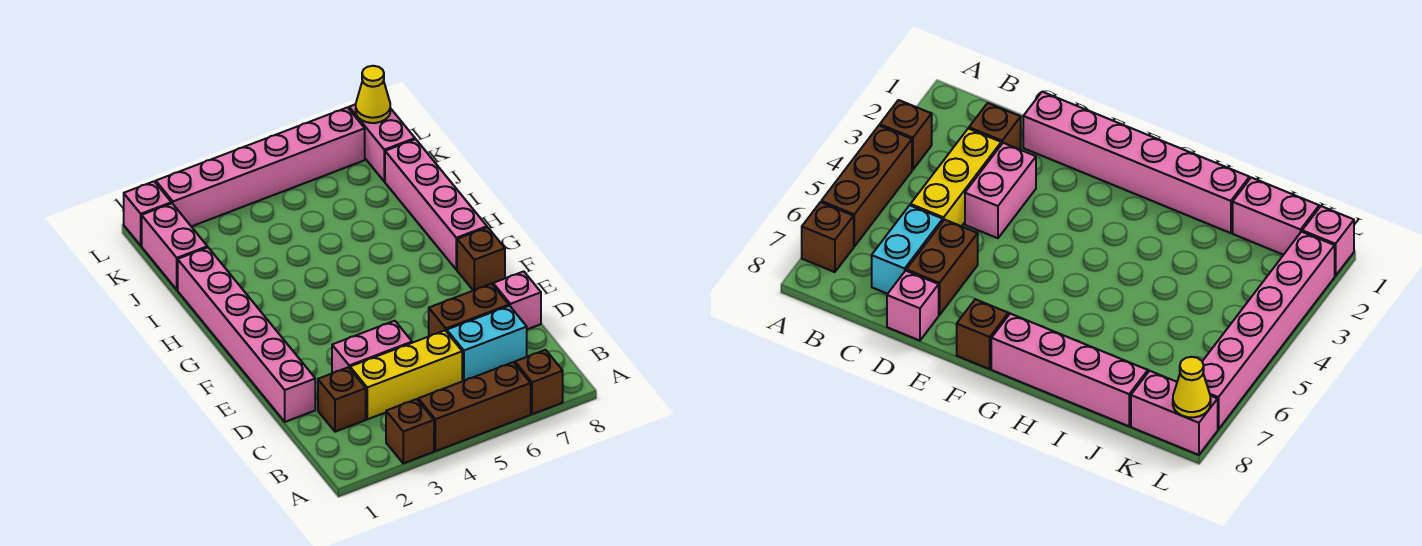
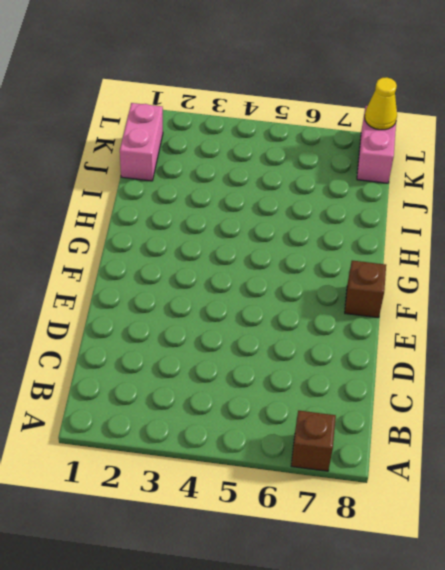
none -> brown 1x1 brick [386,399,434,463]
none -> brown 1x3 brick [418,362,531,451]
none -> brown 1x1 brick [318,367,366,432]

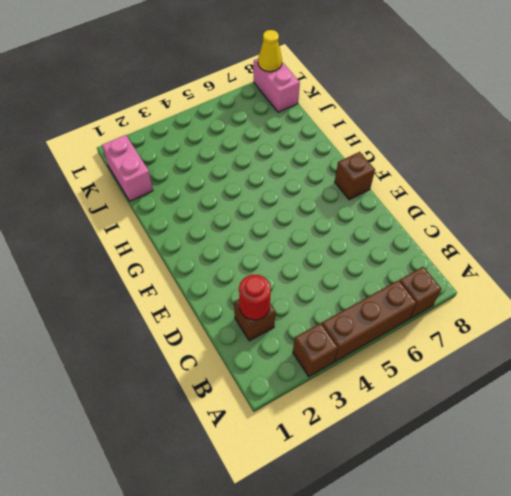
red 1x1 round brick [239,275,271,320] -> none
none -> yellow 1x3 brick [350,331,462,419]
none -> cyan 1x2 brick [447,306,527,381]
none -> pink 1x6 brick [178,247,315,422]

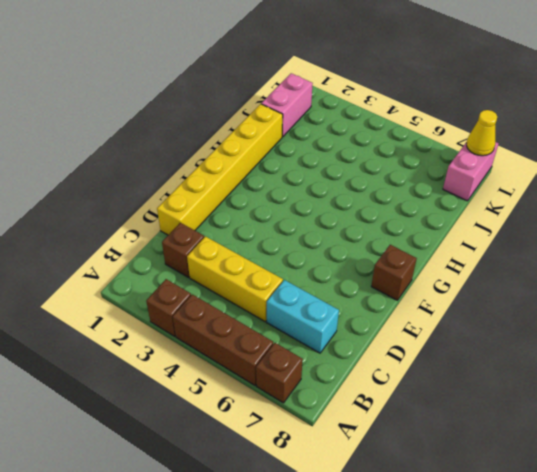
yellow 1x6 brick [157,104,283,235] -> pink 1x6 brick [178,247,315,422]
none -> pink 1x2 brick [332,321,412,373]
none -> brown 1x2 brick [429,284,509,336]
none -> pink 1x1 brick [493,271,541,329]

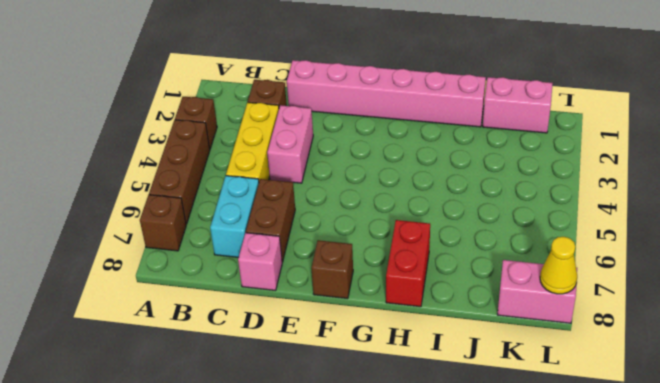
red 1x2 brick [386,220,430,307] -> pink 1x4 brick [385,139,487,270]
none -> pink 1x1 brick [124,181,171,246]
none -> pink 1x6 brick [156,107,365,226]

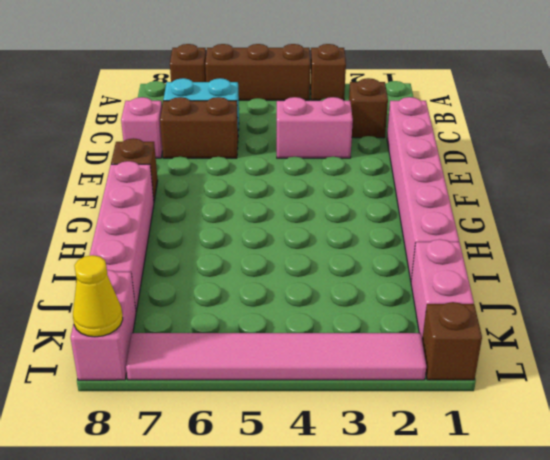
brown 1x1 brick [422,302,482,380] -> pink 1x1 brick [124,181,171,246]
pink 1x6 tile [126,333,426,380] -> pink 1x6 brick [156,107,365,226]
none -> yellow 1x3 brick [350,331,462,419]

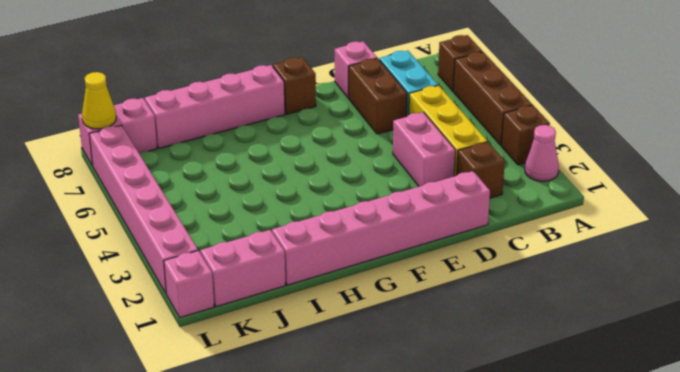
pink 1x1 cone [525,125,559,181] -> none

